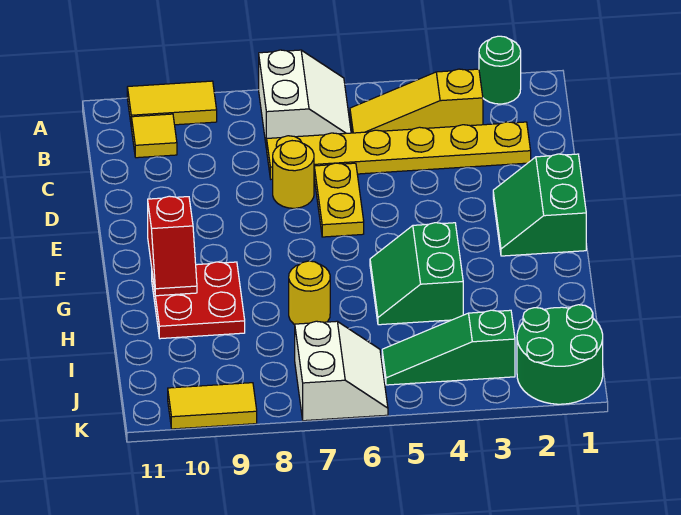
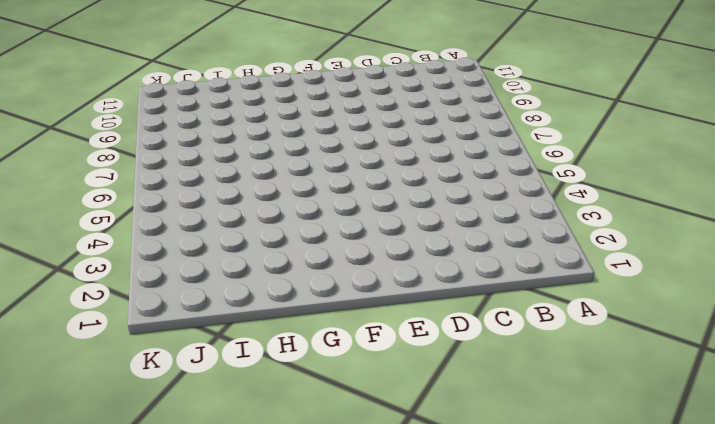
none -> green 1x1 round brick [479,36,521,104]
none -> white 2x2 slope [259,50,351,149]
none -> yellow 1x2 tile [127,81,217,125]

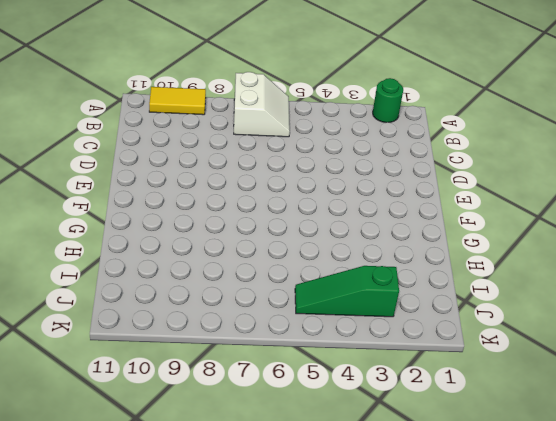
none -> yellow 1x3 slope [350,69,483,133]
none -> yellow 1x1 tile [131,114,177,158]
none -> yellow 1x6 plate [267,122,531,179]

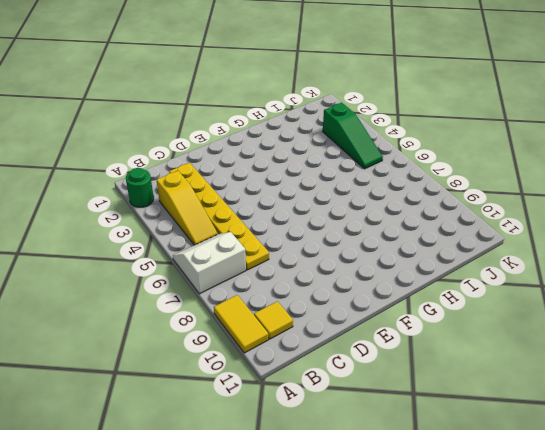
none -> yellow 1x2 plate [314,163,364,237]
none -> yellow 1x1 round brick [273,141,314,208]
none -> green 2x2 slope [493,154,586,256]

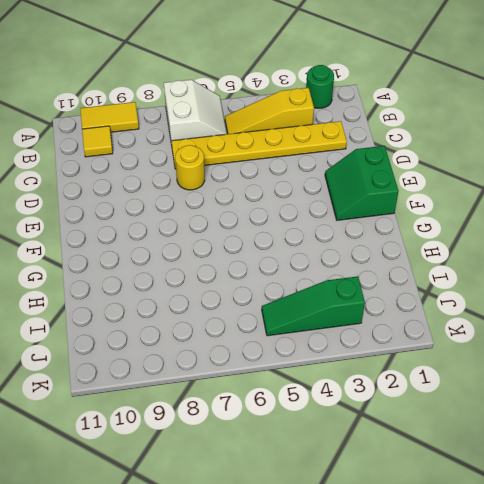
none -> yellow 1x2 plate [314,163,364,237]
none -> green 2x2 slope [370,223,463,325]
none -> red 2x2 plate [152,262,245,339]

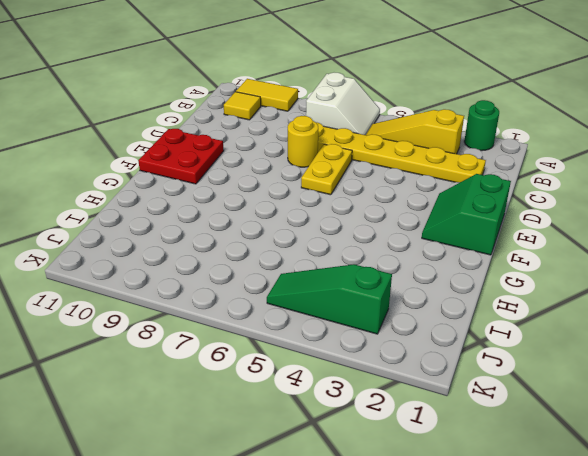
red 2x2 plate [138,129,224,184] -> red 2x2 plate moved to [152,262,245,339]
none -> green 2x2 slope [370,223,463,325]
none -> yellow 1x1 round brick [289,261,330,325]
none -> green 2x2 round brick [517,305,603,404]

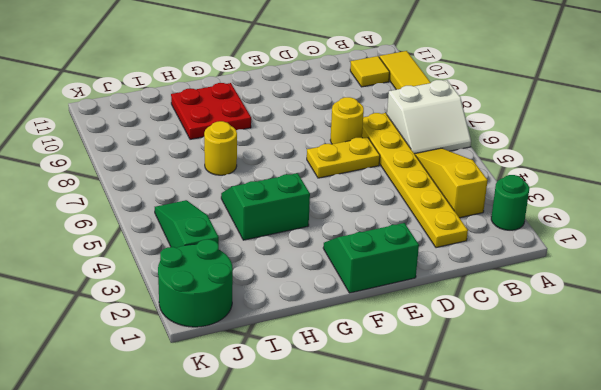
none -> white 2x2 slope [295,321,388,421]
none -> yellow 1x2 tile [168,383,257,429]
none -> red 1x2 slope [148,196,197,296]

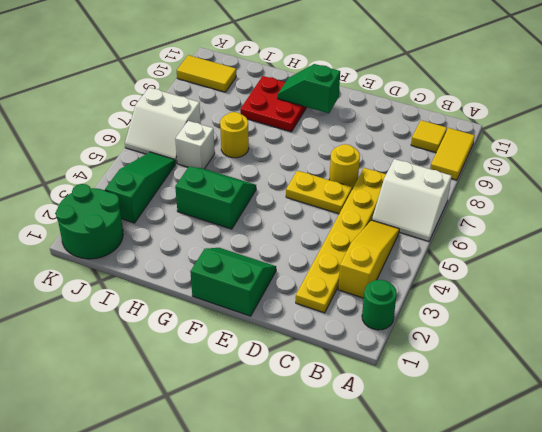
green 1x2 slope [278,64,340,113] -> red 1x2 slope [148,196,197,296]
white 1x1 brick [175,121,215,169] -> none
yellow 1x2 tile [177,55,236,92] -> yellow 1x2 tile turned to [168,383,257,429]

